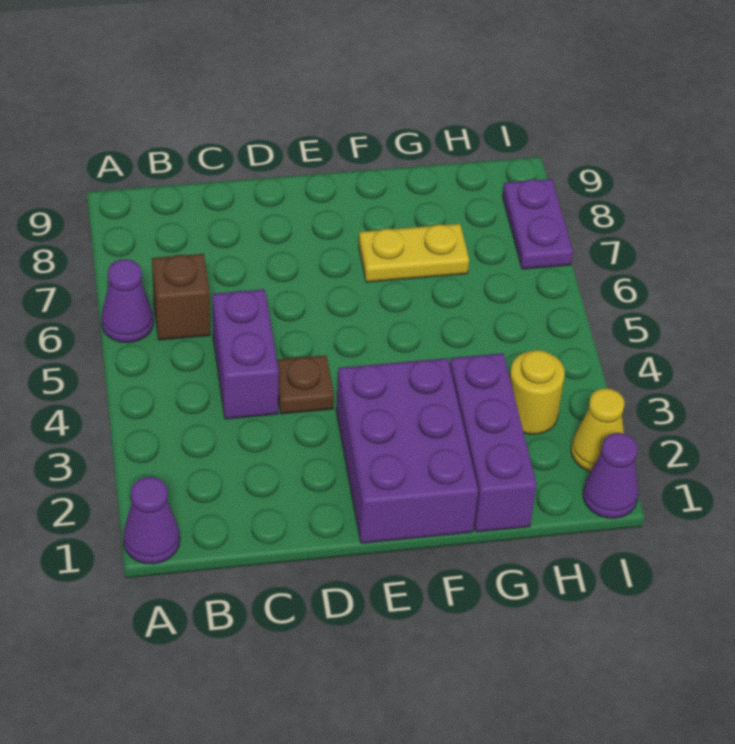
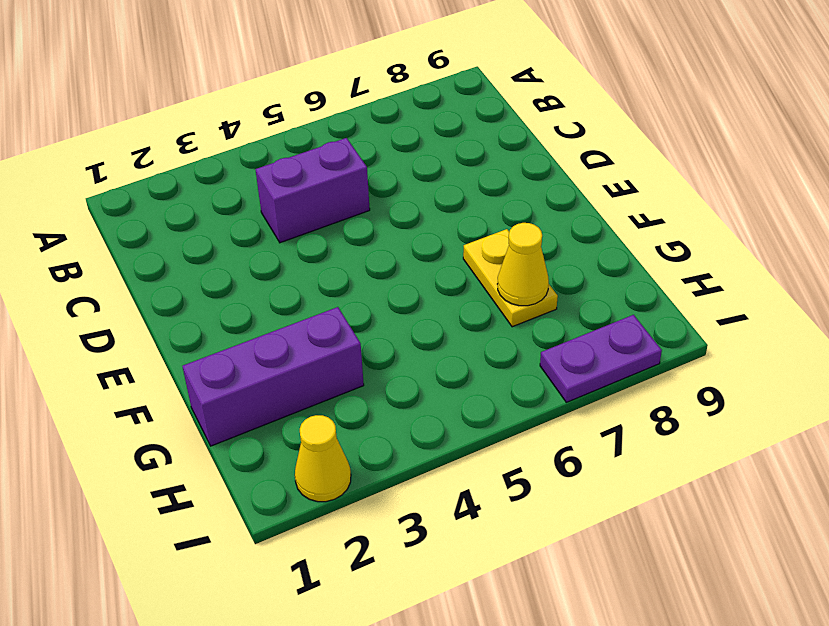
yellow 1x1 cone [498,223,549,306] -> none
none -> purple 1x1 cone [123,477,180,564]
none -> purple 1x1 cone [101,259,153,343]
none -> brown 1x1 brick [152,254,210,340]

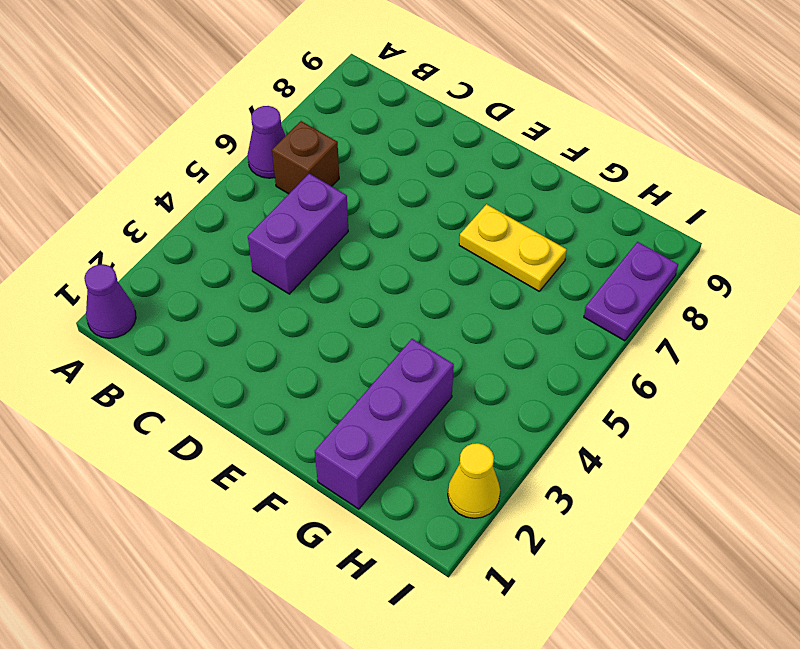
none -> brown 1x1 plate [277,355,334,414]
none -> purple 2x3 brick [336,358,478,543]
none -> yellow 1x1 round brick [510,350,565,434]

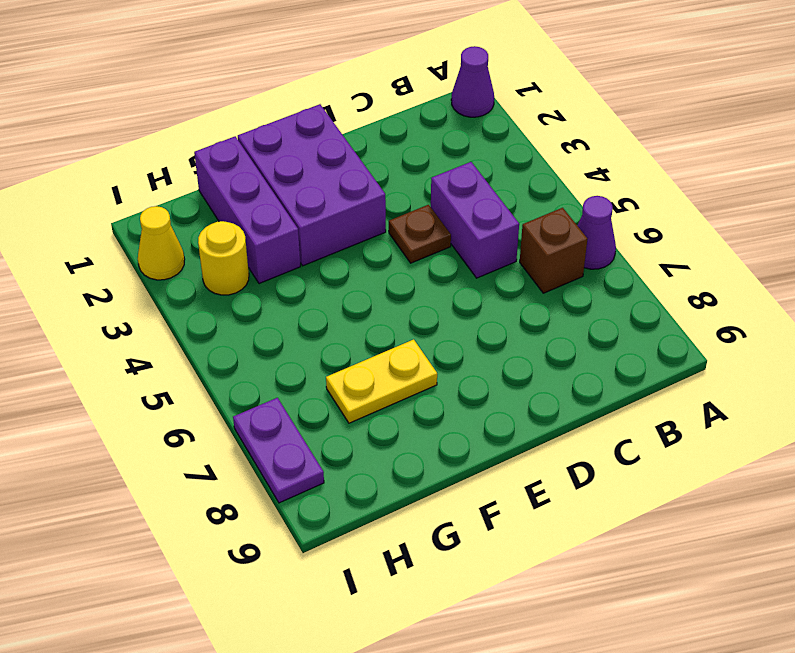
none -> purple 1x1 cone [583,433,639,518]

